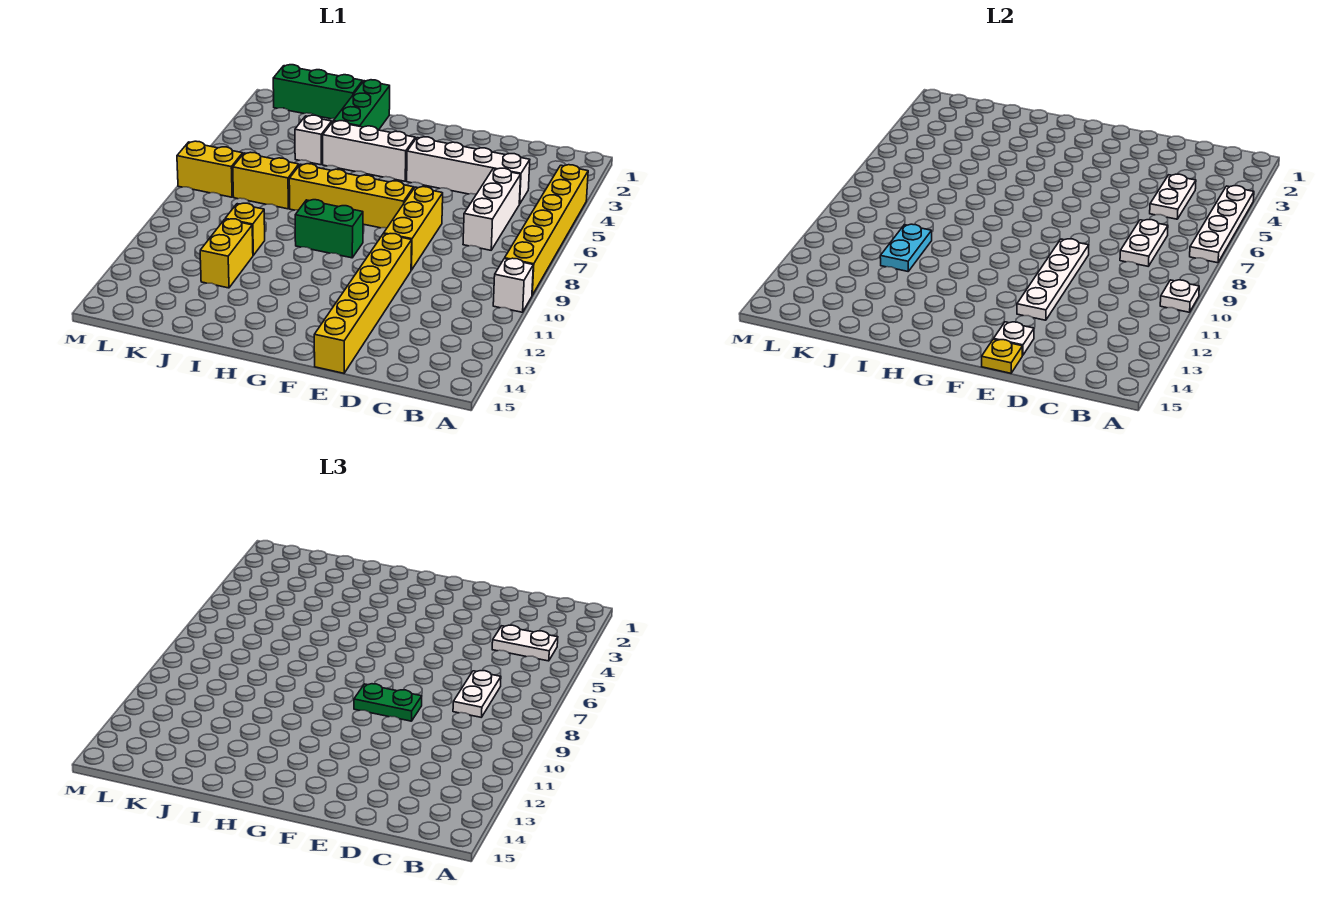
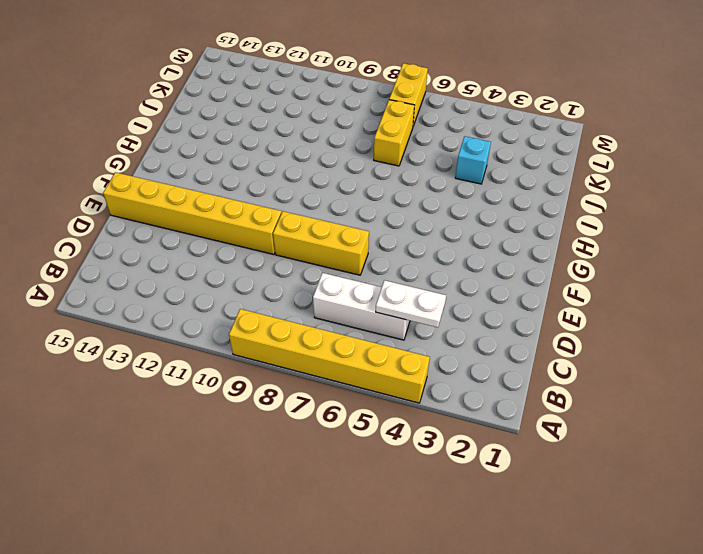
cyan 1x1 brick [455,136,491,184] -> white 1x1 brick [295,115,332,165]
none -> white 1x1 brick [493,258,533,312]
none -> white 1x4 brick [407,137,530,204]
none -> yellow 1x4 brick [289,164,414,228]

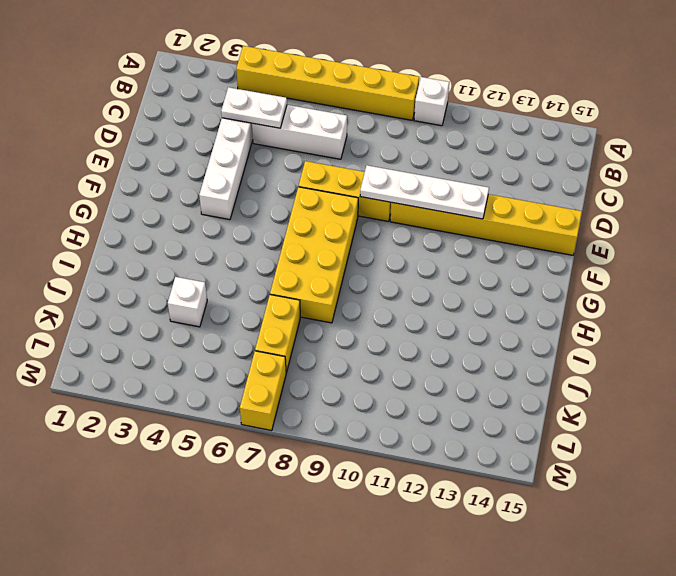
yellow 2x4 brick [270,187,358,323] -> yellow 1x4 brick [289,164,414,228]
none -> white 1x3 brick [323,121,415,181]
none -> green 1x2 brick [295,200,363,258]
none -> green 1x3 brick [334,80,390,130]

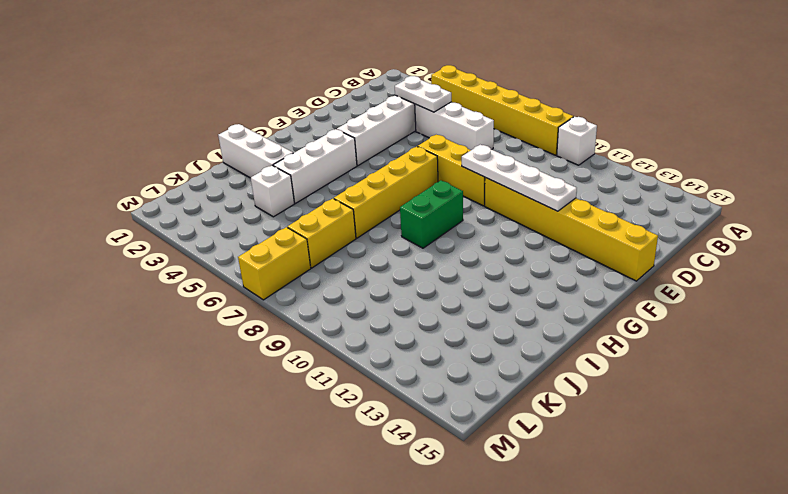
white 1x3 brick [218,124,293,178] -> green 1x3 brick [334,80,390,130]
none -> green 1x3 brick [273,65,363,119]
none -> yellow 1x1 brick [225,203,265,255]
none -> yellow 1x2 brick [200,219,253,288]

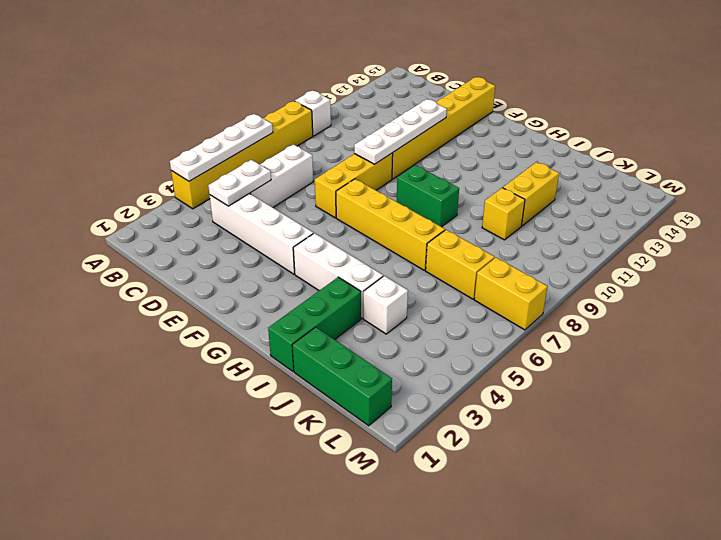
none -> white 1x1 plate [1160,280,1199,312]
none -> white 1x2 plate [1120,220,1168,266]
none -> white 1x1 plate [994,322,1034,355]

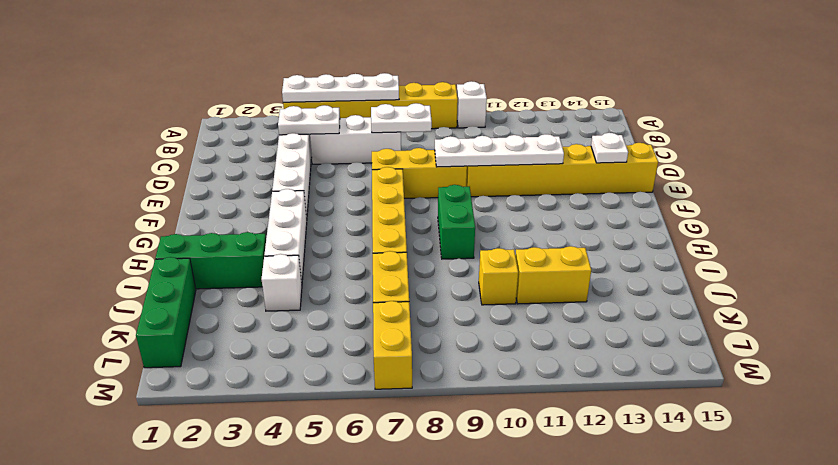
none -> white 1x1 plate [1160,280,1199,312]
none -> yellow 1x1 plate [982,339,1022,373]
none -> cyan 1x2 plate [880,224,932,271]

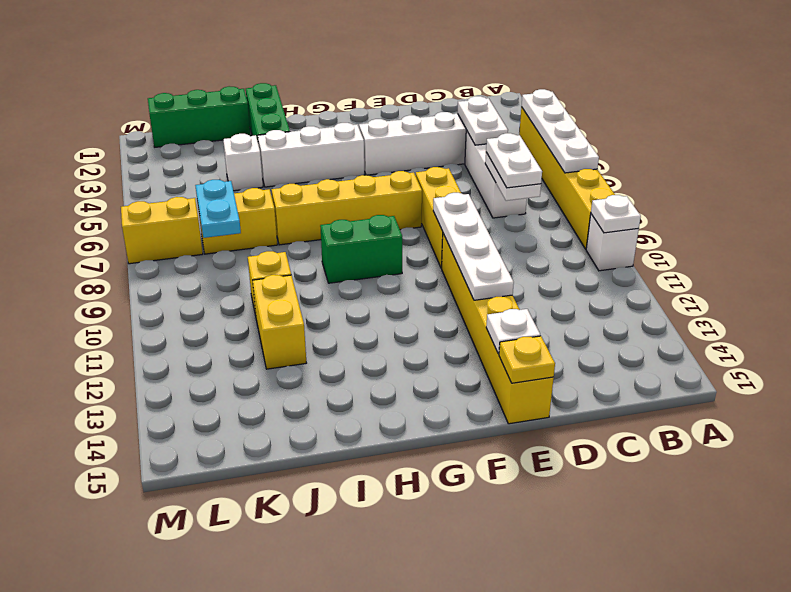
cyan 1x2 plate [195,180,241,238] -> cyan 1x2 plate moved to [880,224,932,271]
none -> white 1x2 plate [492,625,558,661]
none -> green 1x2 plate [354,684,422,721]

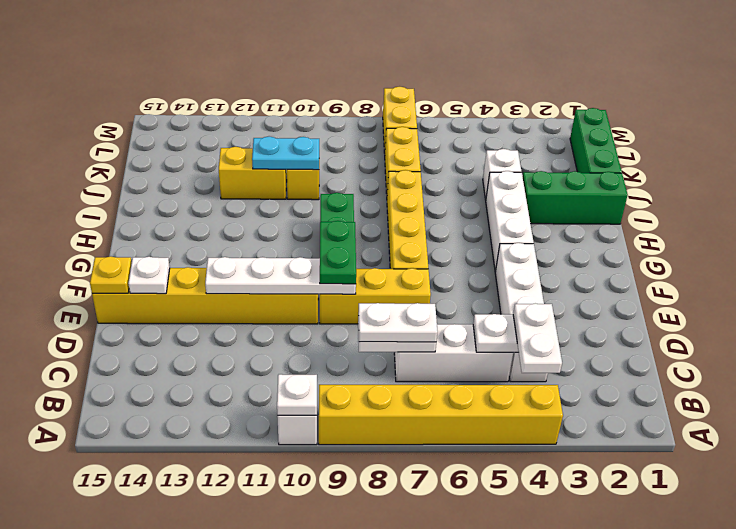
none -> white 1x4 plate [1190,186,1254,263]

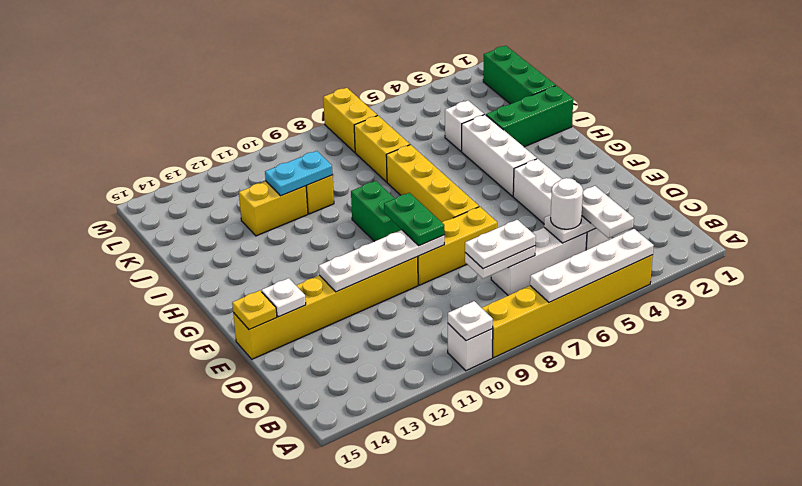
white 1x1 round brick [551,178,583,229] -> none

